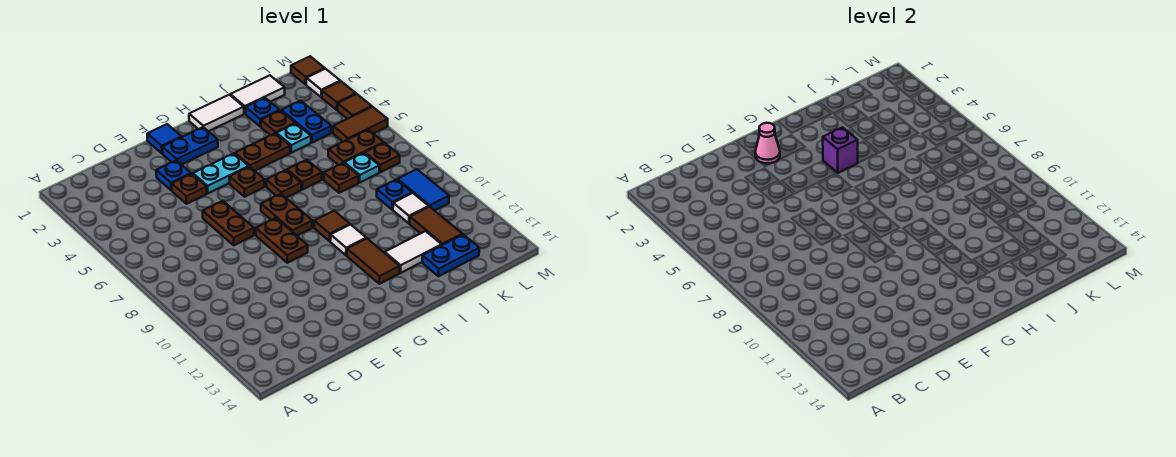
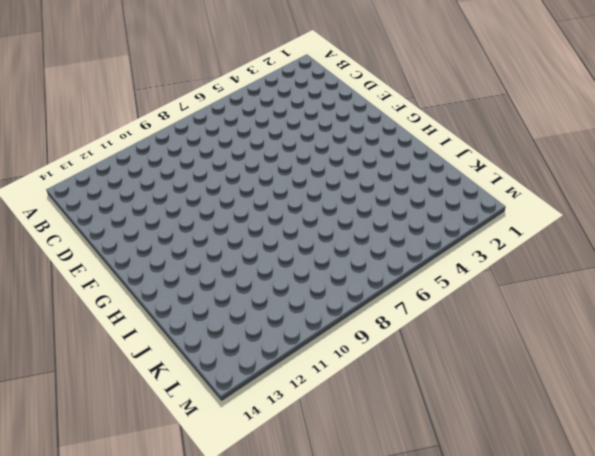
none -> blue 1x1 plate [156,160,191,190]
none -> brown 1x1 plate [172,174,207,204]
none -> brown 1x2 plate [203,201,254,245]
none -> blue 1x1 tile [147,124,181,153]

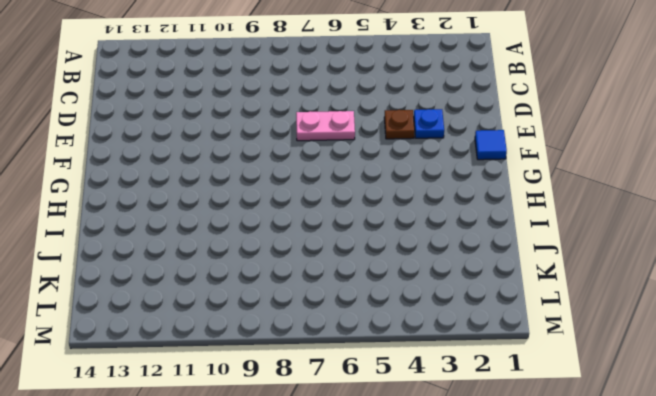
pink 1x2 plate [296,111,355,141] -> brown 1x2 plate [203,201,254,245]
none -> blue 1x2 plate [162,127,218,165]
none -> cyan 1x2 plate [193,153,249,193]
none -> brown 1x2 plate [256,218,308,263]
none -> brown 1x1 plate [230,167,265,197]

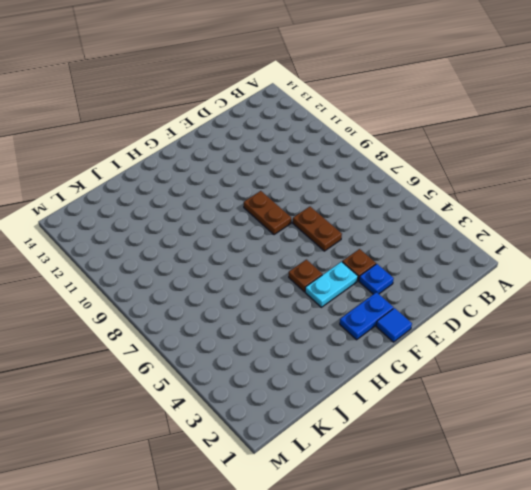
none -> brown 1x2 plate [261,194,312,236]
none -> white 1x2 tile [189,95,244,131]
none -> brown 1x2 plate [235,133,290,171]
none -> brown 1x1 plate [266,170,301,198]

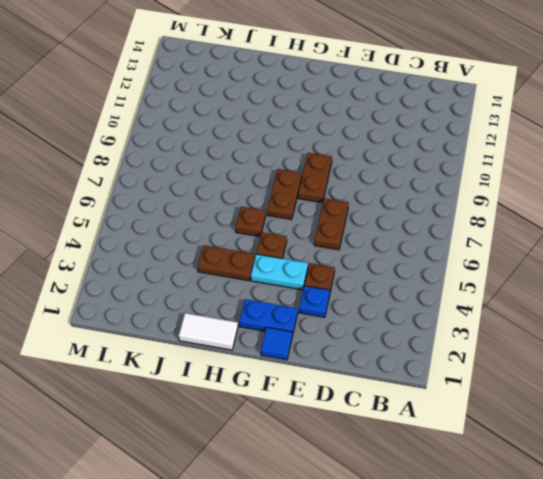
none -> brown 1x1 tile [314,211,350,241]
none -> white 1x1 tile [330,224,366,255]
none -> brown 1x2 tile [347,238,400,284]
none -> brown 1x1 plate [287,160,322,190]

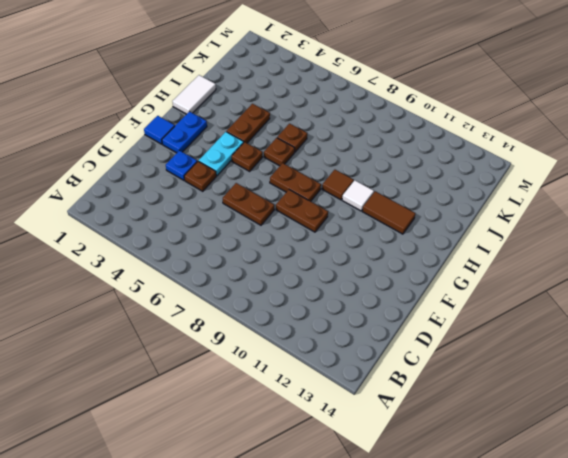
none -> white 1x2 tile [385,231,441,273]
none -> white 1x2 tile [230,75,285,114]
none -> blue 1x1 plate [246,98,280,127]
none -> brown 1x1 plate [261,110,295,135]

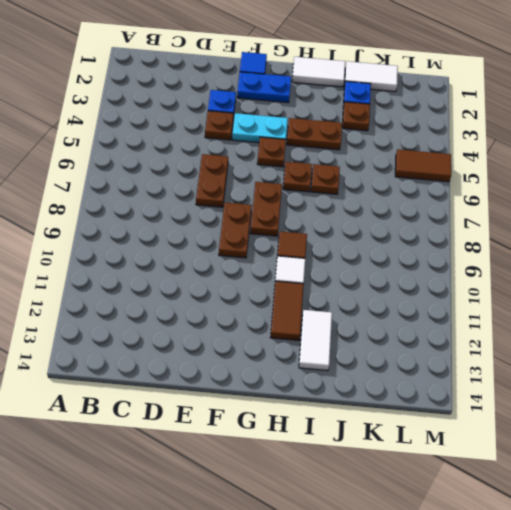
white 1x2 tile [299,310,332,371] -> white 1x2 tile turned to [385,231,441,273]
none -> cyan 1x1 plate [276,123,311,153]
none -> brown 1x1 plate [324,163,359,193]
none -> blue 1x2 plate [422,234,479,276]
none -> blue 1x2 plate [281,101,331,143]

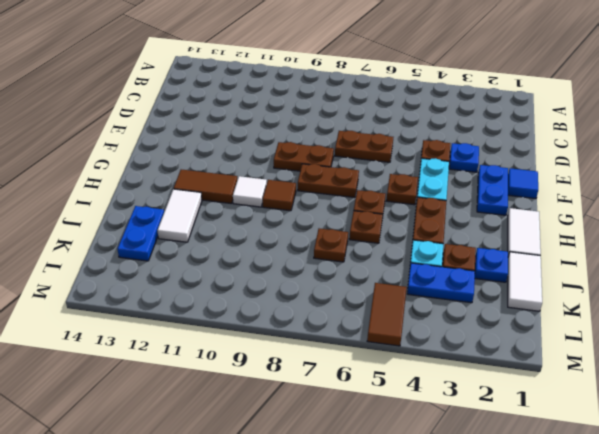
none -> brown 1x2 plate [328,130,384,165]
none -> cyan 1x1 plate [344,153,379,182]
none -> blue 1x1 plate [377,179,412,210]
none -> white 1x1 tile [393,193,429,223]

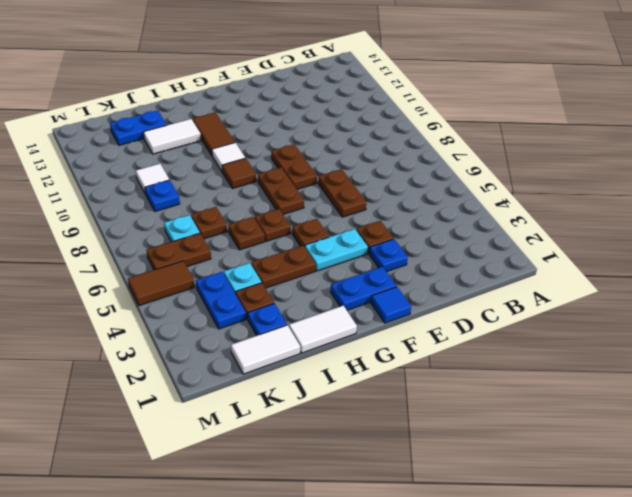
none -> brown 1x2 tile [410,207,462,245]
none -> brown 1x1 plate [365,143,400,172]
none -> blue 1x2 tile [397,169,449,211]
none -> brown 1x1 tile [291,56,325,84]

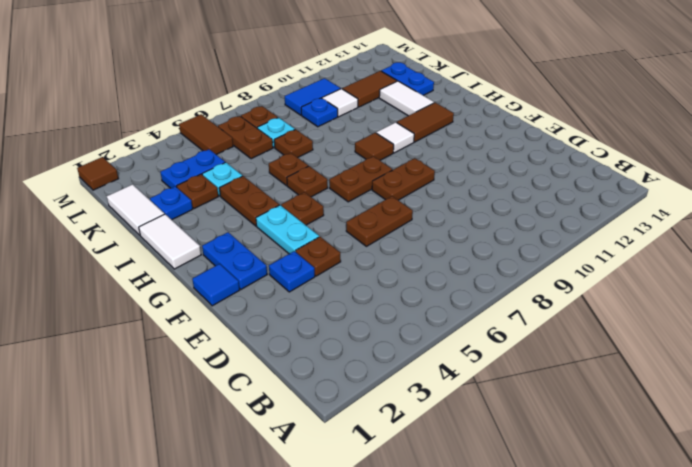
none -> white 1x1 tile [306,69,340,97]
none -> brown 1x1 tile [322,81,356,110]
none -> brown 1x1 tile [338,94,372,119]
none -> pink 1x1 cone [755,123,780,163]

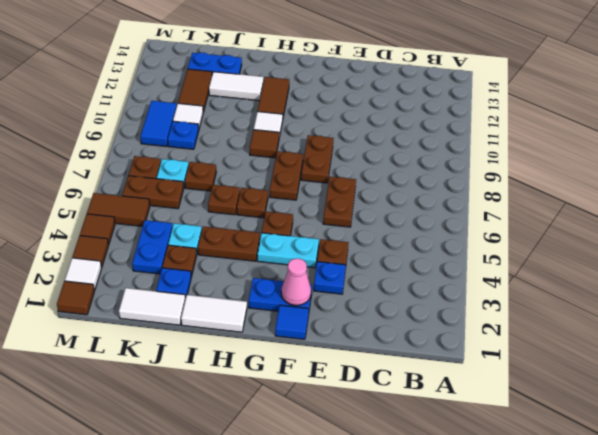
none -> purple 1x1 brick [823,127,858,173]

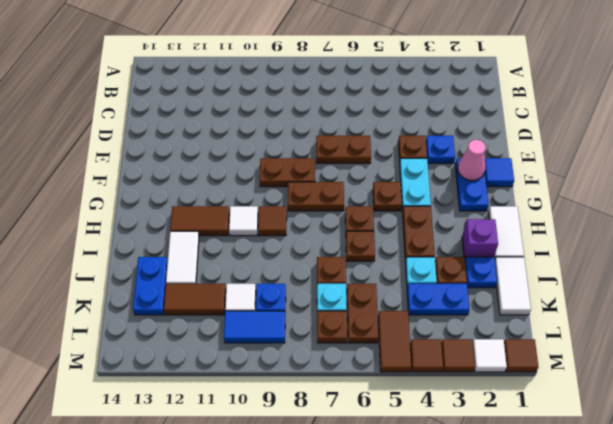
purple 1x1 brick [462,219,498,259] -> purple 1x1 brick moved to [823,127,858,173]

